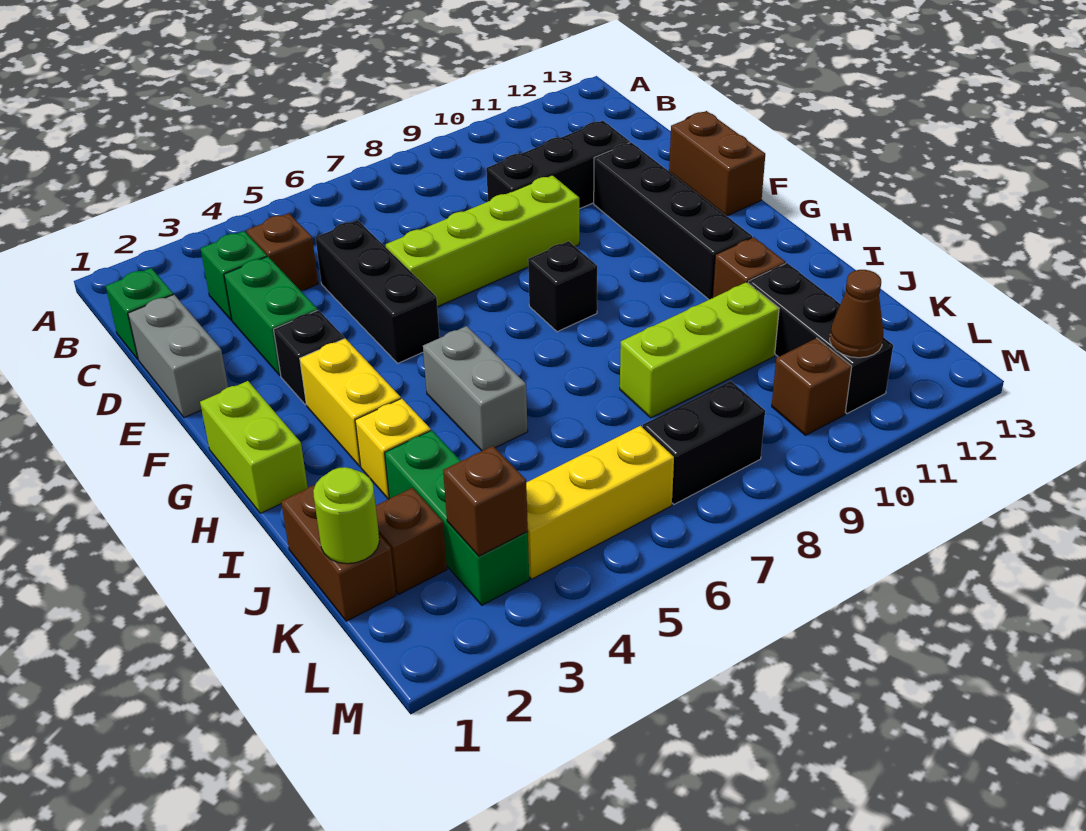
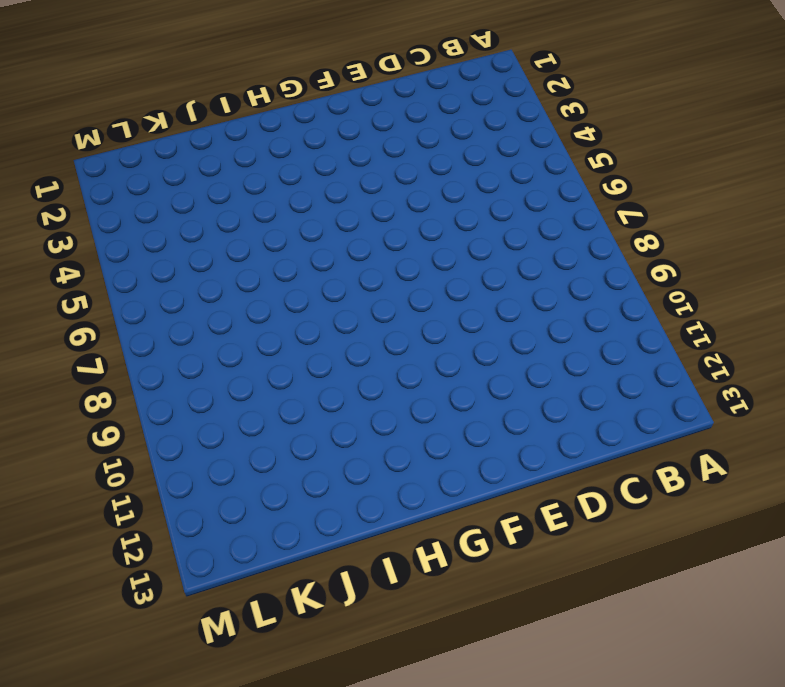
none -> green 1x1 brick [106,268,173,359]
none -> green 1x1 brick [201,231,267,320]
none -> brown 1x1 brick [246,213,318,291]

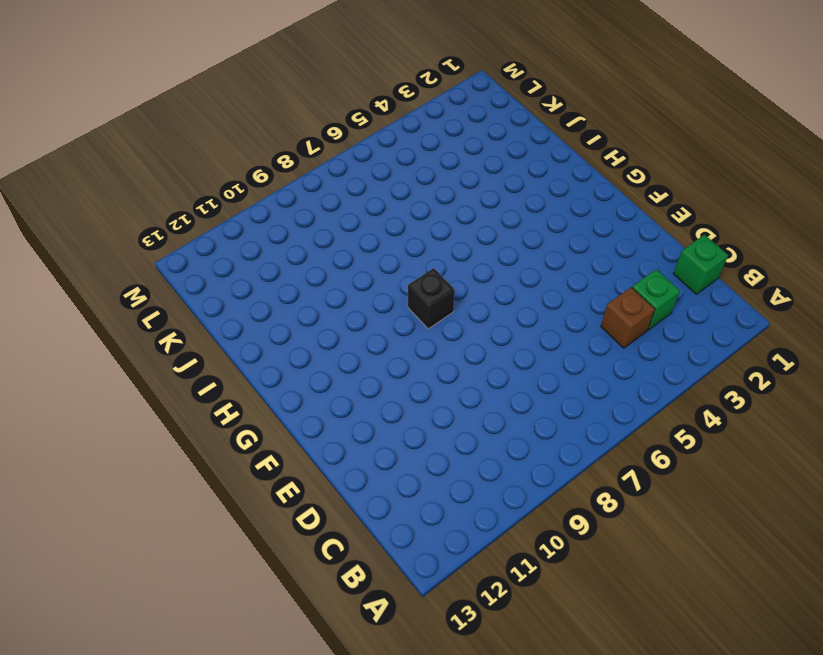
none -> grey 1x2 brick [128,295,228,418]
none -> green 1x2 brick [224,257,317,376]
none -> black 1x3 brick [316,220,440,363]

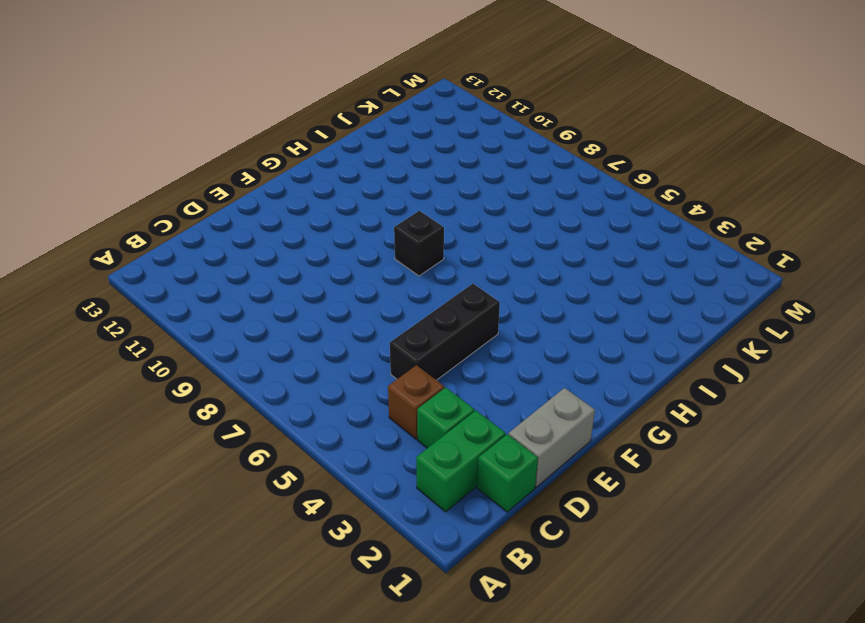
green 1x2 brick [416,411,506,512] -> green 1x2 brick moved to [224,257,317,376]
none -> black 1x3 brick [486,121,630,209]
none -> lime 1x4 brick [386,175,579,307]
none -> black 1x4 brick [594,142,752,300]

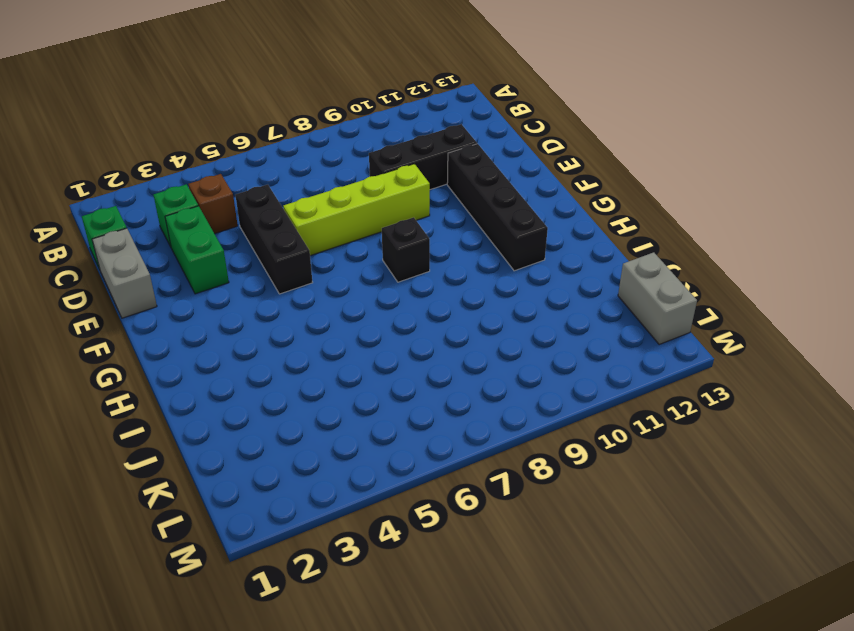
grey 1x2 brick [618,252,697,345] -> grey 1x2 brick moved to [423,326,528,451]
none -> brown 1x2 brick [669,111,765,216]
none -> black 1x1 brick [274,310,344,405]
none -> lime 1x2 brick [200,381,308,513]

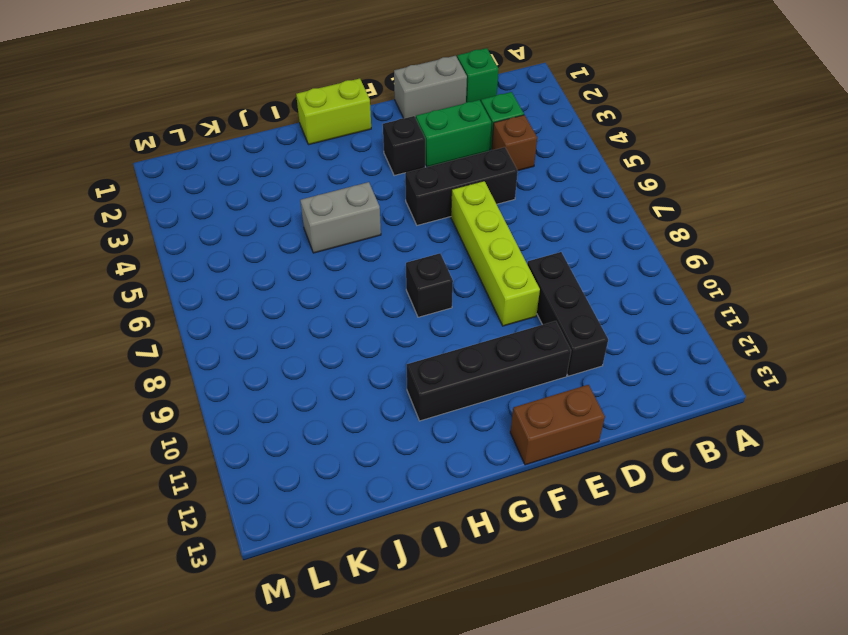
none -> yellow 1x2 brick [300,339,401,466]
none -> yellow 1x1 brick [355,399,431,499]
none -> brown 1x1 brick [713,237,786,298]

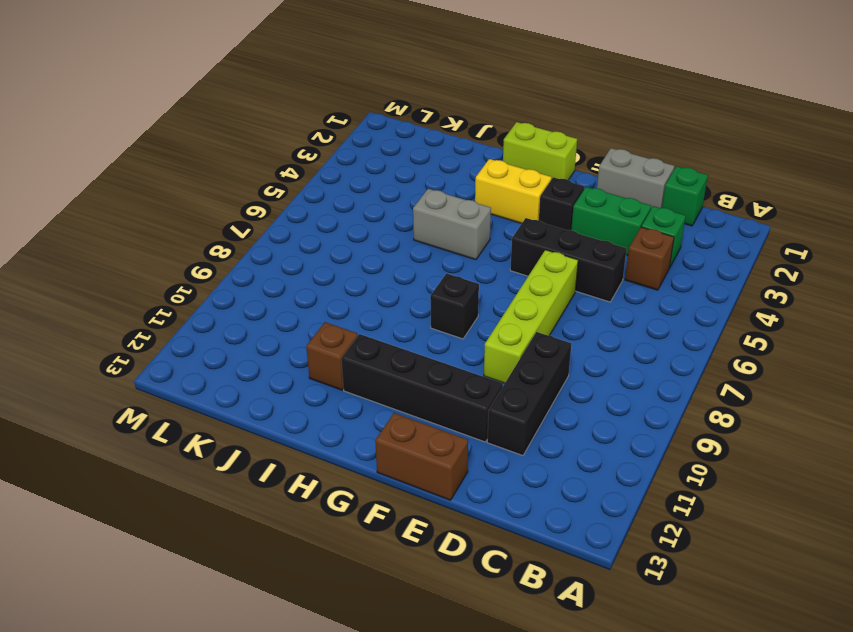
none -> yellow 1x1 brick [355,399,431,499]
none -> brown 1x2 brick [281,485,396,621]
none -> green 1x3 brick [385,430,529,605]

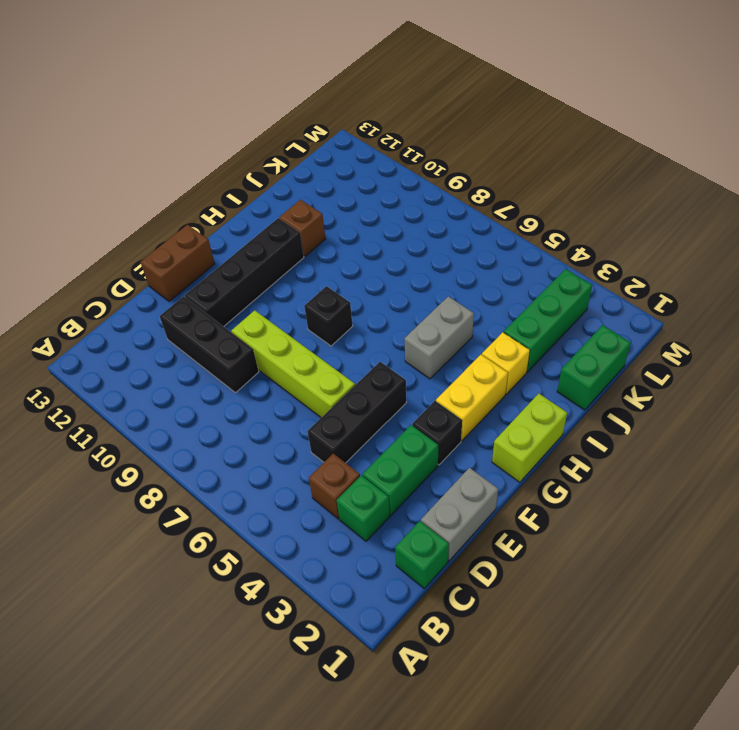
green 1x2 brick [557,325,631,410] -> brown 1x2 brick [281,485,396,621]
none -> lime 1x3 brick [620,282,779,418]
none -> black 1x3 brick [748,263,893,414]
none -> brown 1x1 brick [376,488,447,595]

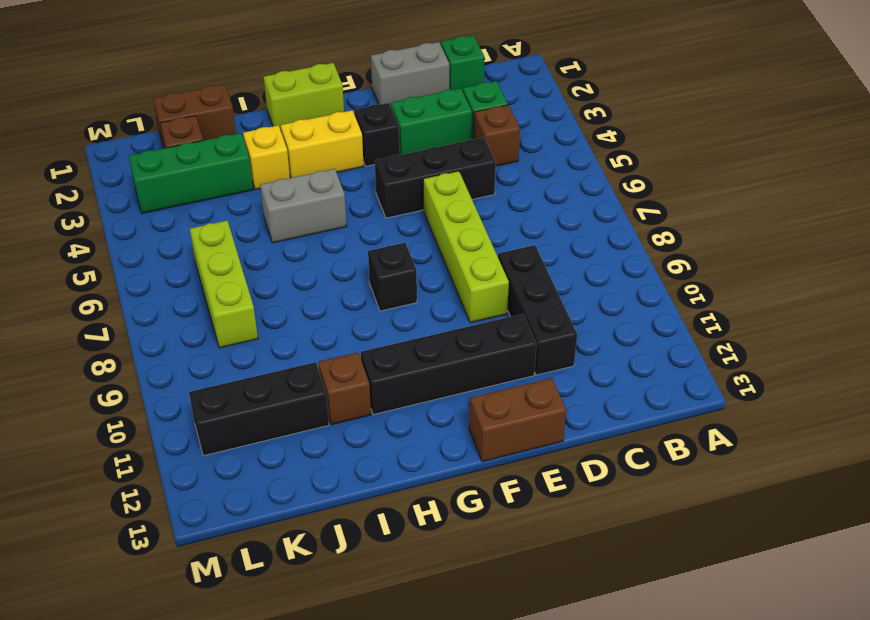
lime 1x3 brick [190,221,258,348] -> lime 1x3 brick moved to [620,282,779,418]
none -> yellow 1x3 brick [526,426,674,579]
none -> black 1x2 brick [643,381,765,504]
none -> brown 1x1 brick [772,338,852,435]

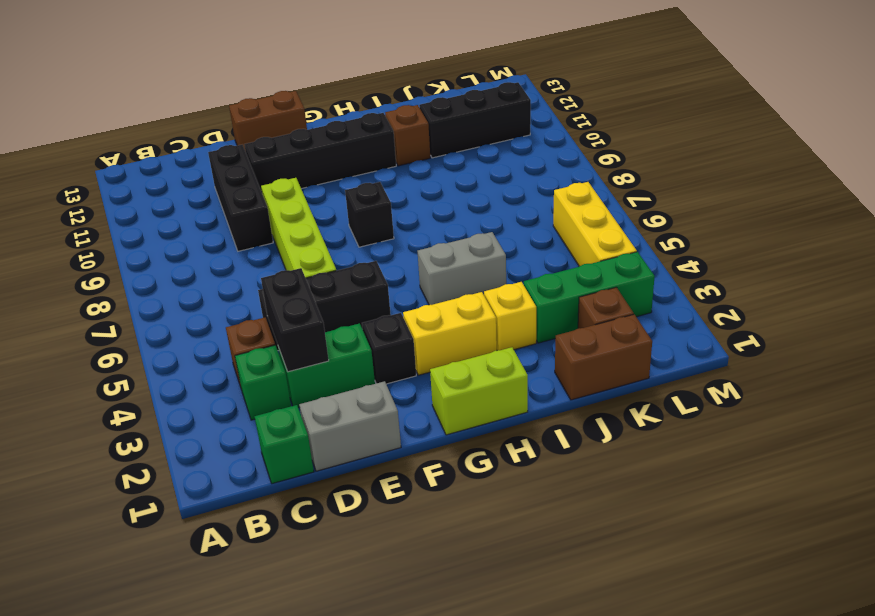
black 1x2 brick [261,268,329,372] -> black 1x2 brick moved to [643,381,765,504]
none -> lime 1x3 brick [620,282,779,418]
none -> brown 1x1 brick [772,338,852,435]
none -> lime 1x1 round brick [313,467,380,564]

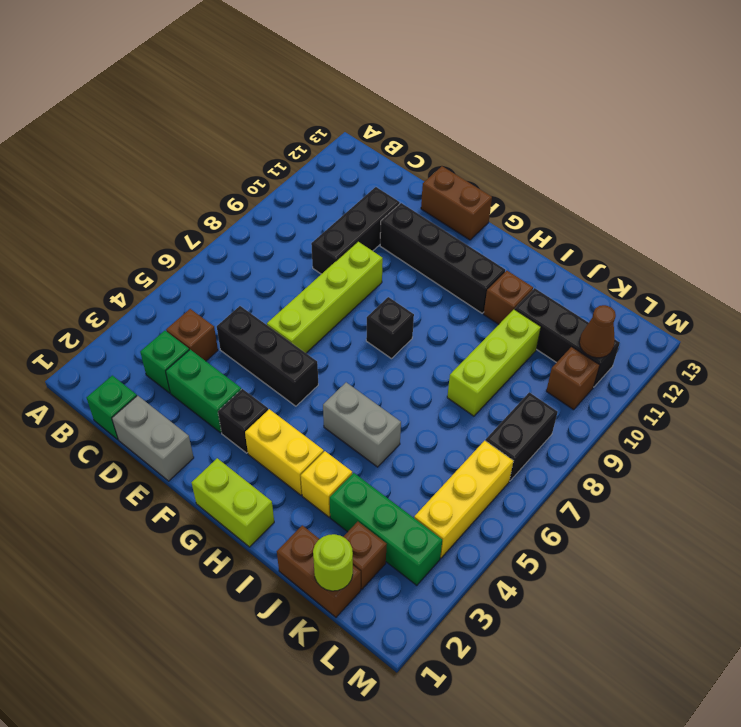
none -> brown 1x1 brick [443,446,528,556]

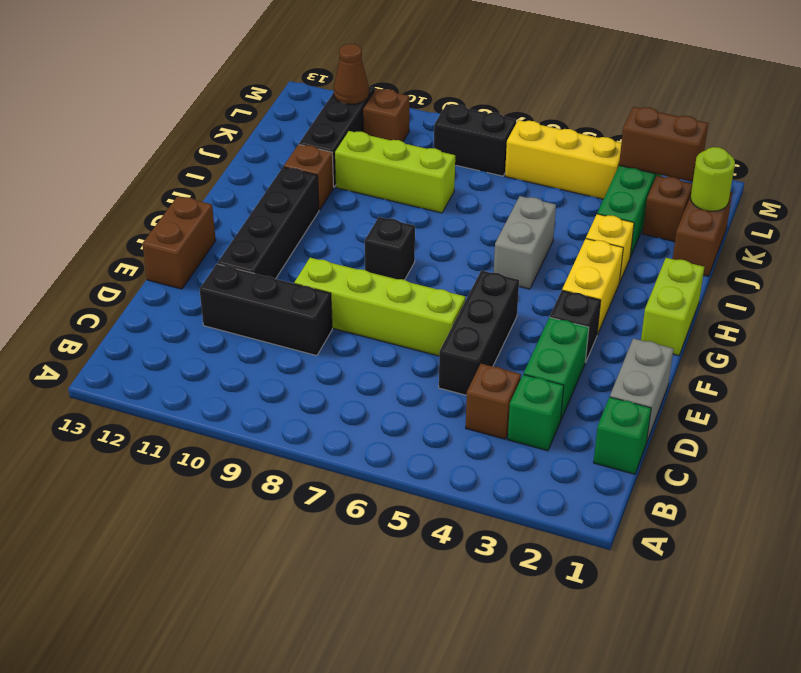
brown 1x2 brick [619,107,708,182] -> brown 1x1 brick [443,446,528,556]

